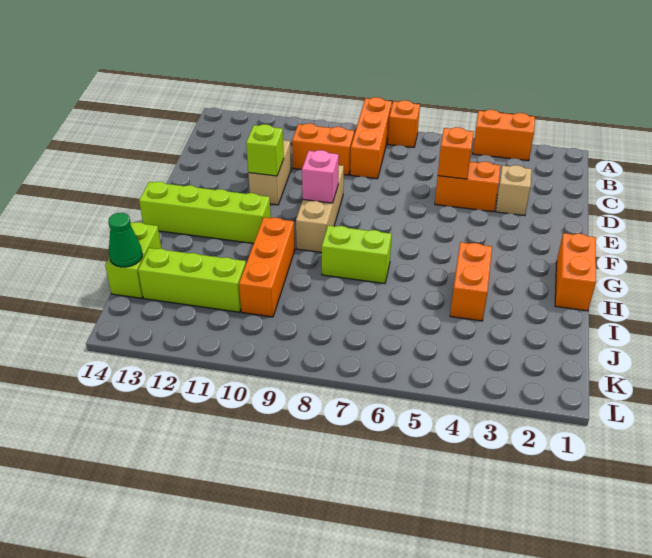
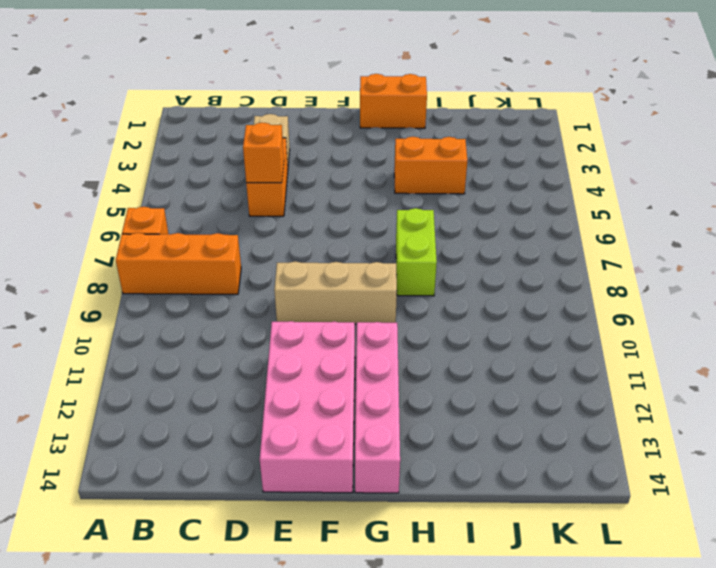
pink 2x4 brick [260,321,355,493] -> tan 1x2 brick [248,140,291,205]
pink 1x4 brick [355,322,400,493] -> lime 1x4 brick [139,182,271,243]
none -> orange 1x2 brick [473,110,535,161]
none -> orange 1x2 brick [292,123,354,175]
none -> orange 1x3 brick [239,217,295,317]

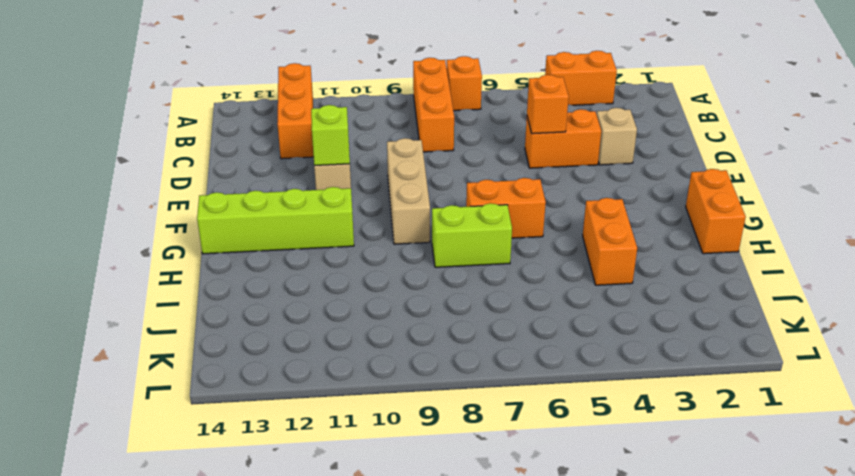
orange 1x3 brick [277,63,314,159] -> orange 1x3 brick moved to [239,217,295,317]
orange 1x2 brick [466,178,546,238] -> orange 1x2 brick moved to [292,123,354,175]
none -> lime 1x2 brick [105,222,161,298]
none -> lime 1x3 brick [138,248,246,312]
none -> pink 1x1 brick [302,150,339,203]

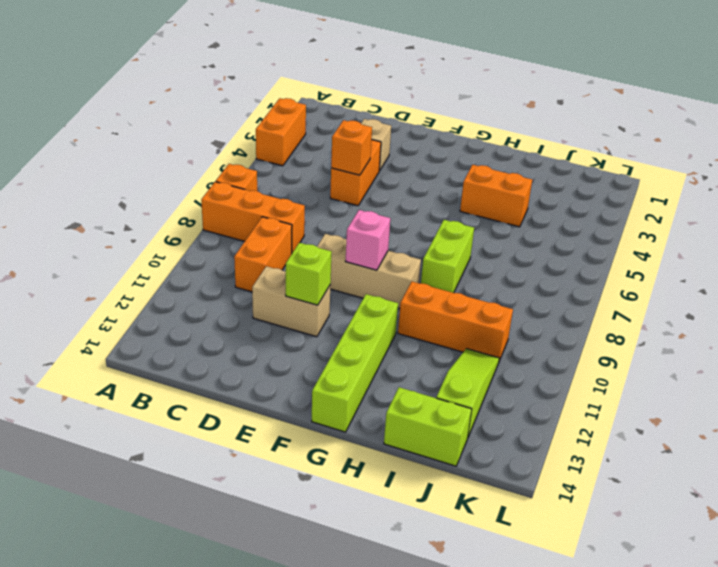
lime 1x3 slope [436,349,499,437] -> lime 1x3 brick [138,248,246,312]
none -> orange 1x2 brick [555,233,596,311]
none -> green 1x1 cone [108,213,143,267]

